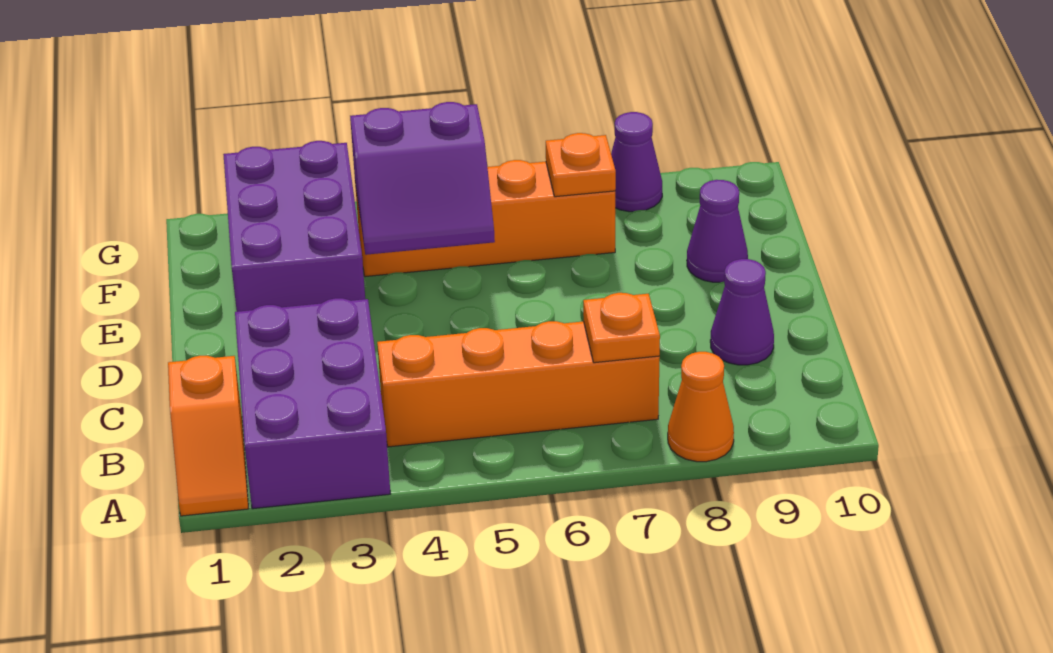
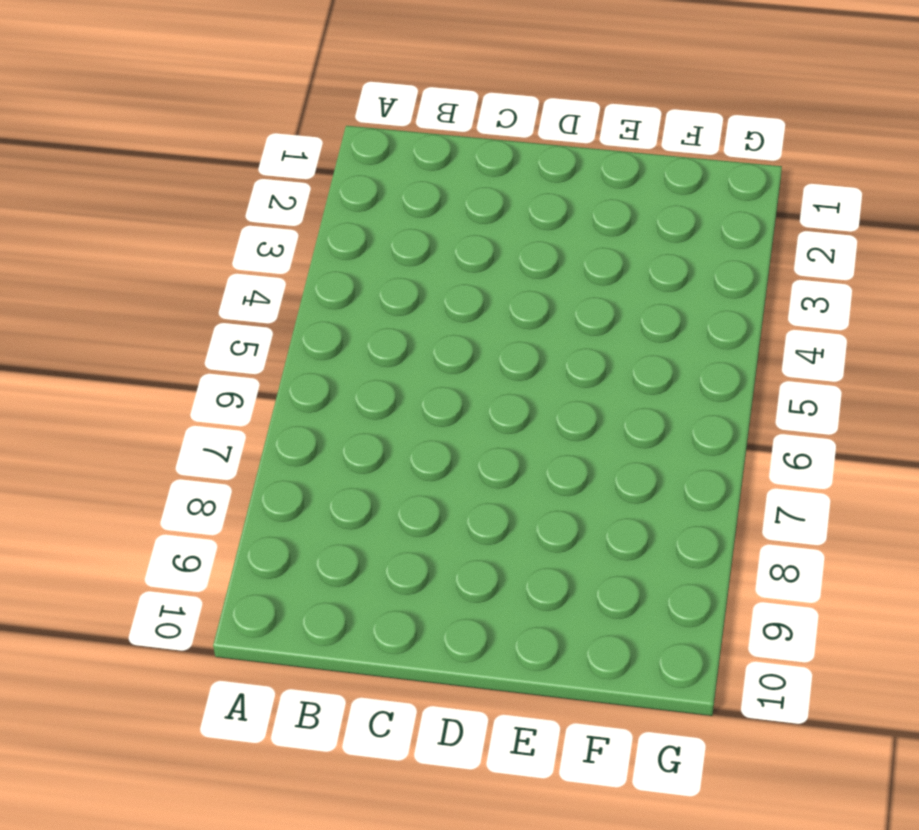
none -> orange 1x2 slope [168,356,249,516]
none -> purple 2x3 brick [235,298,390,509]
none -> orange 1x1 cone [668,352,734,462]

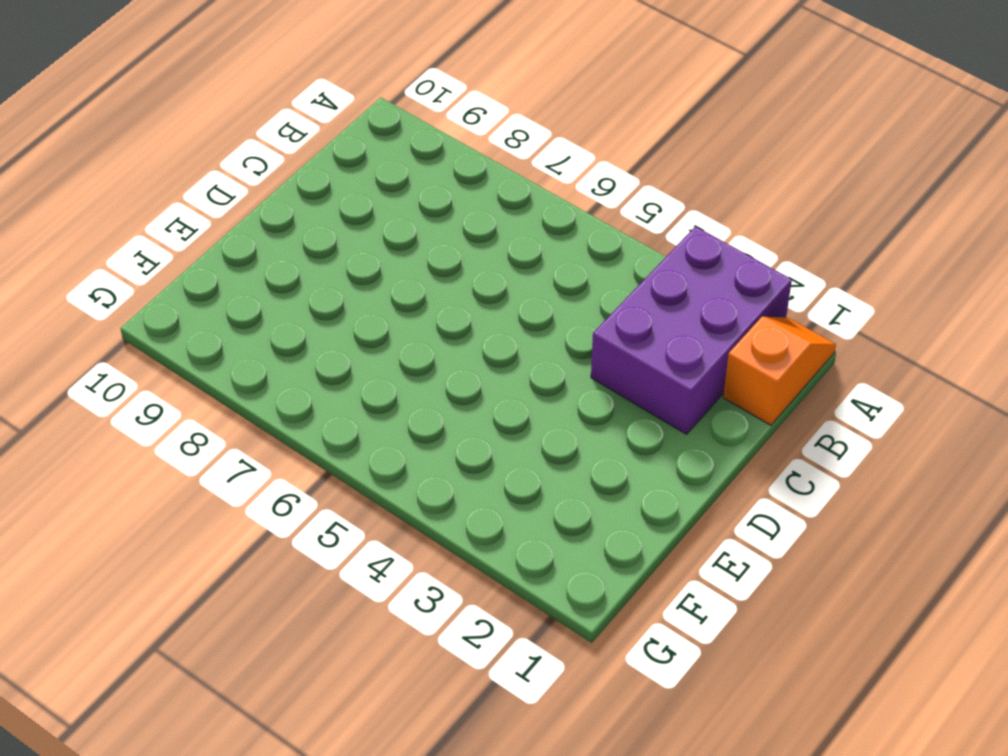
none -> orange 1x1 cone [668,352,734,462]
none -> orange 1x4 brick [377,321,660,447]
none -> purple 1x1 cone [710,259,774,365]

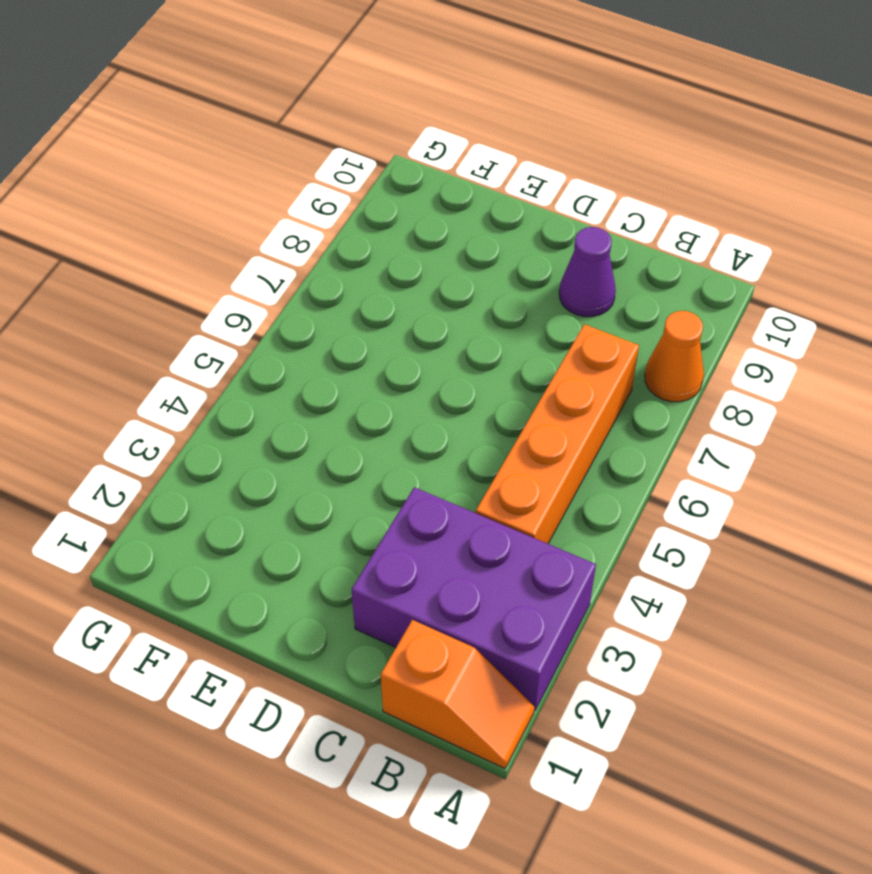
none -> purple 2x3 brick [223,141,365,312]
none -> purple 1x1 cone [687,180,748,282]
none -> orange 1x4 brick [355,160,615,277]

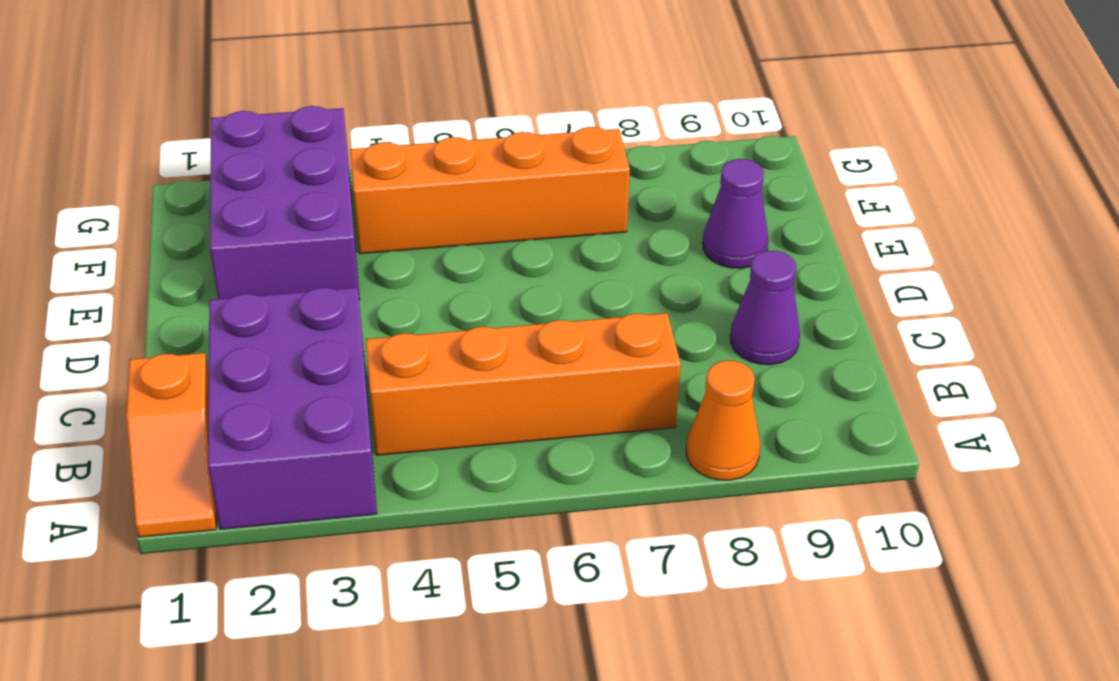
none -> purple 1x1 cone [611,112,662,212]
none -> orange 1x1 plate [583,293,660,363]
none -> purple 2x2 slope [350,102,495,255]

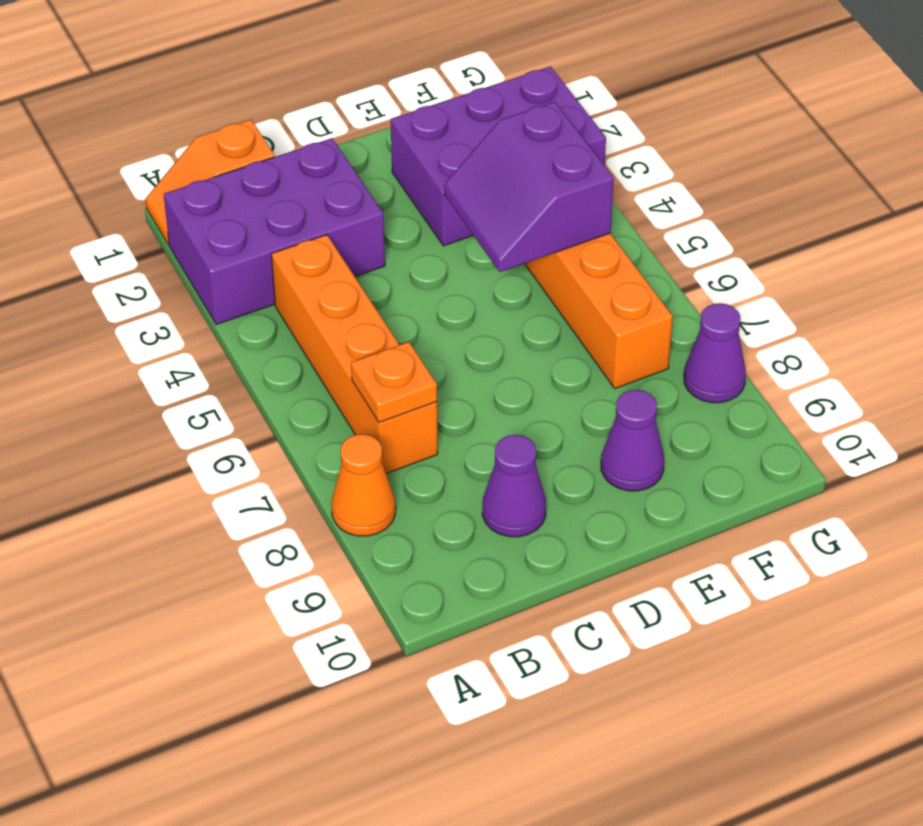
none -> orange 1x1 plate [546,133,616,197]

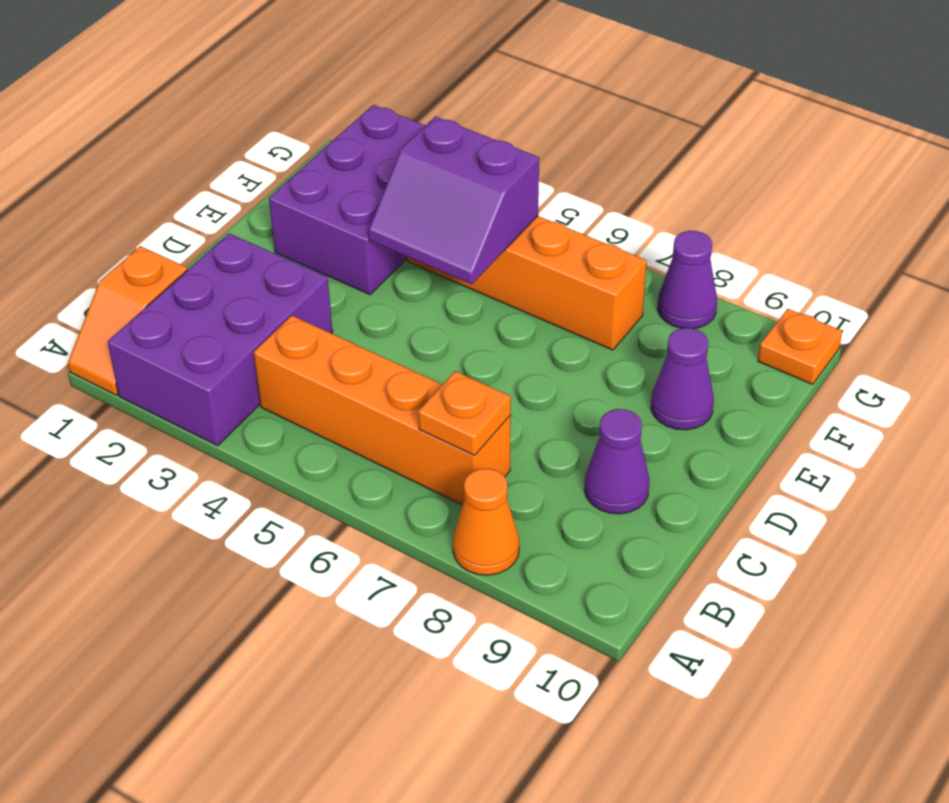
orange 1x1 plate [758,309,842,384] -> orange 1x1 plate moved to [546,133,616,197]

